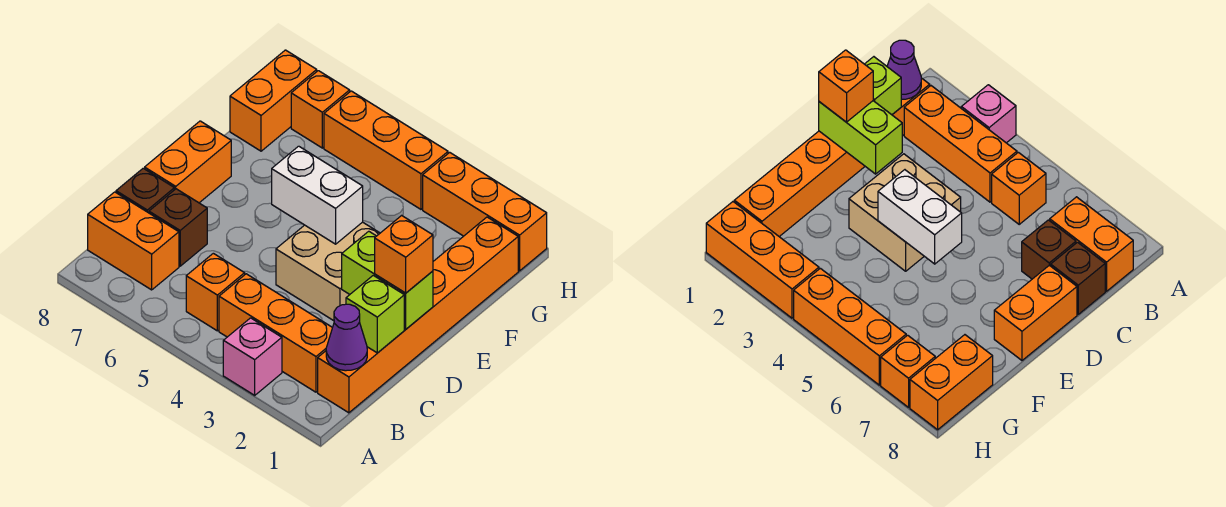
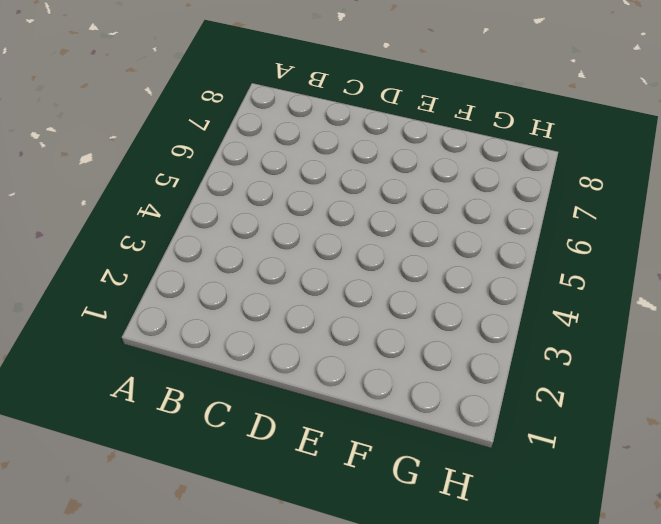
none -> pink 1x1 brick [223,318,282,395]
none -> orange 1x6 brick [318,217,518,413]
none -> orange 1x3 brick [219,274,332,392]

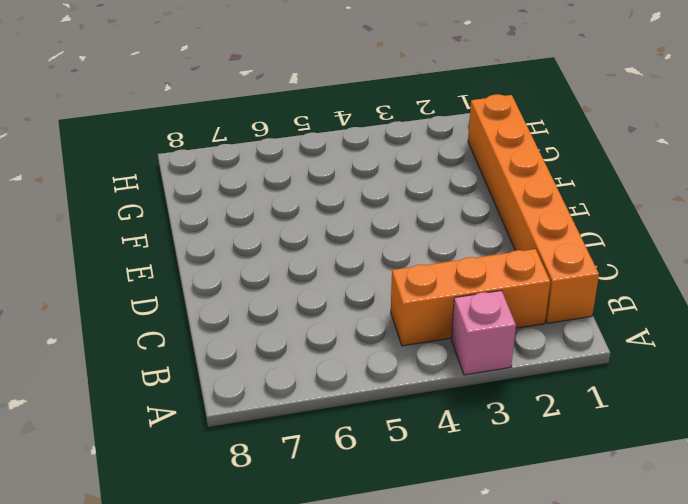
none -> orange 1x1 brick [186,253,245,331]
none -> orange 1x2 brick [88,192,179,290]
none -> brown 1x1 brick [149,189,207,266]

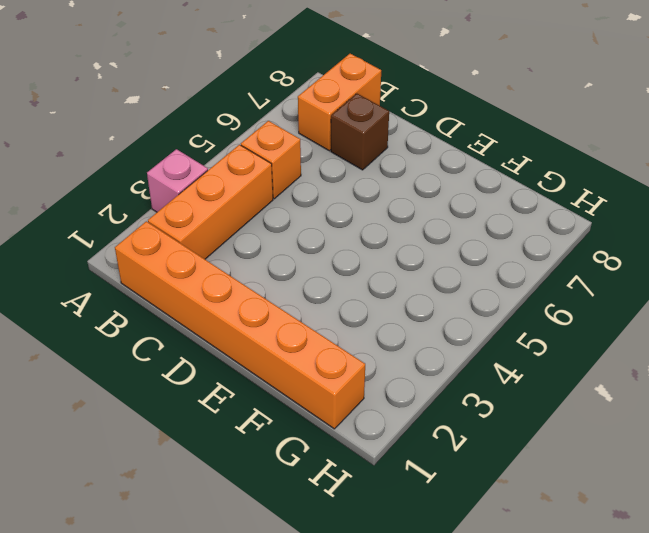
none -> brown 1x1 brick [116,168,174,213]
none -> tan 2x2 brick [276,222,380,321]
none -> orange 1x2 brick [145,121,231,203]

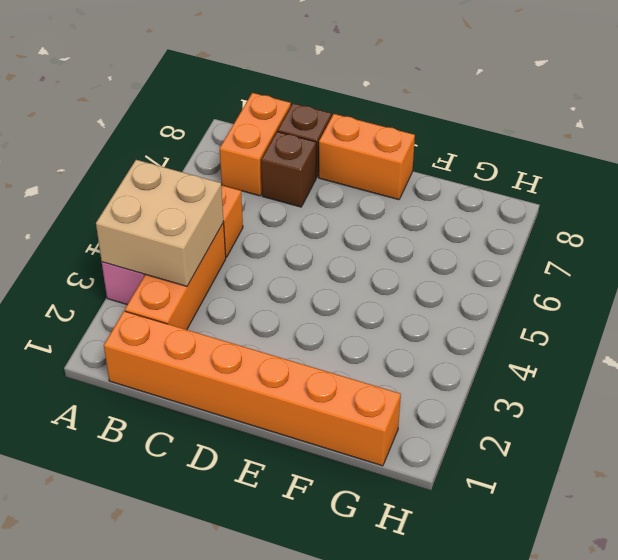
tan 2x2 brick [96,160,224,286] -> tan 2x2 brick moved to [276,222,380,321]
none -> orange 1x2 brick [230,50,317,151]
none -> orange 1x3 brick [423,152,547,271]
none -> orange 1x3 brick [324,91,448,209]

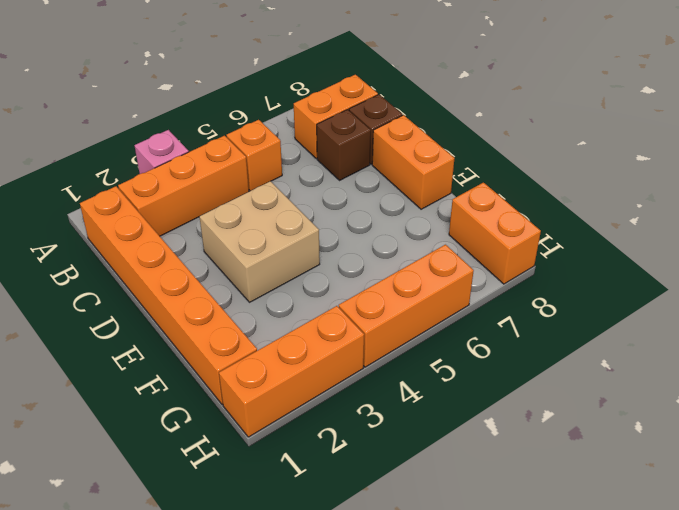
none -> orange 1x1 brick [291,71,350,148]
none -> purple 1x1 cone [326,304,367,371]
none -> lime 1x1 brick [346,275,404,353]

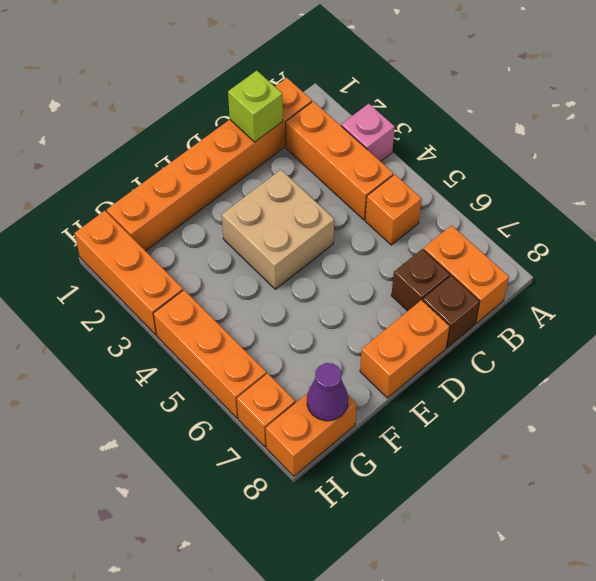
purple 1x1 cone [307,363,348,421] -> purple 1x1 cone moved to [326,304,367,371]
none -> lime 1x2 brick [342,231,433,329]
none -> white 1x2 brick [272,146,363,244]
none -> orange 1x1 brick [375,216,433,293]

